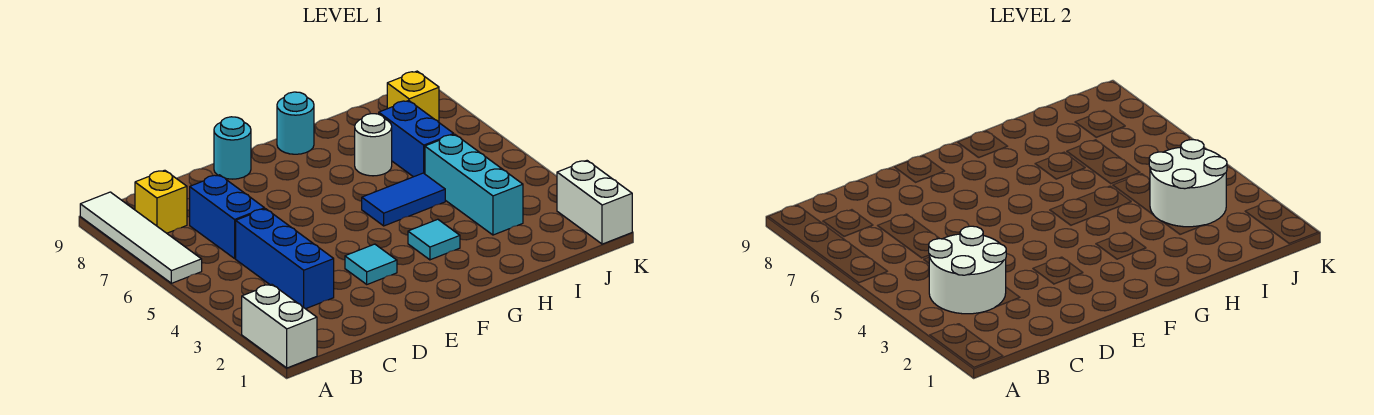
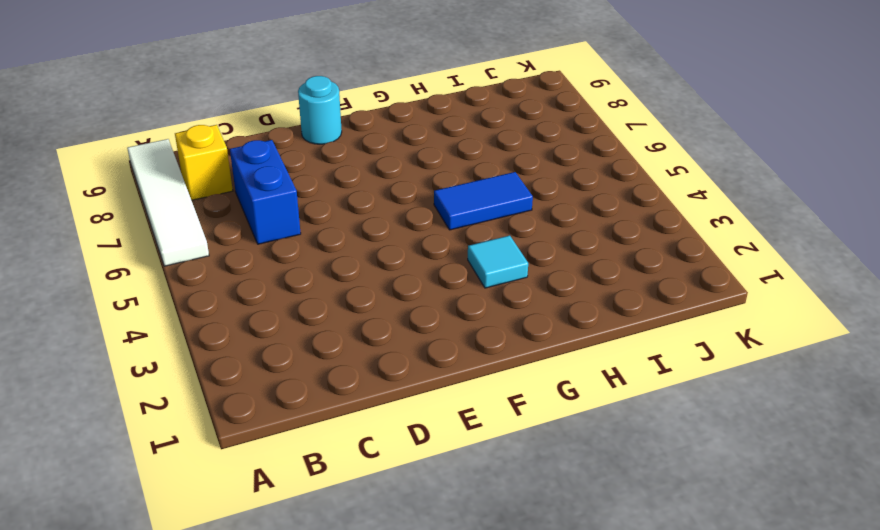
none -> white 1x2 brick [242,284,317,368]
none -> blue 1x3 brick [236,209,334,309]
none -> cyan 1x1 tile [345,244,397,284]

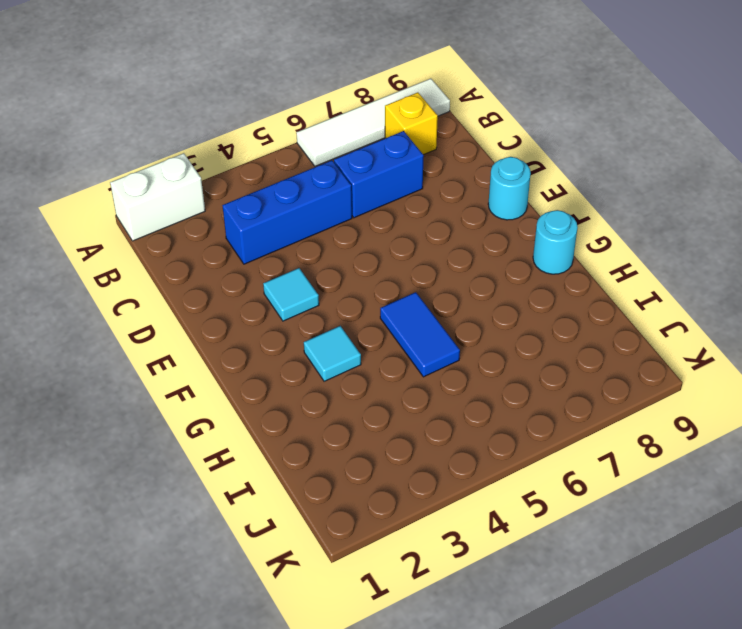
none -> white 1x1 round brick [355,114,392,176]
none -> cyan 1x3 brick [425,134,523,235]
none -> blue 1x2 brick [379,100,454,177]

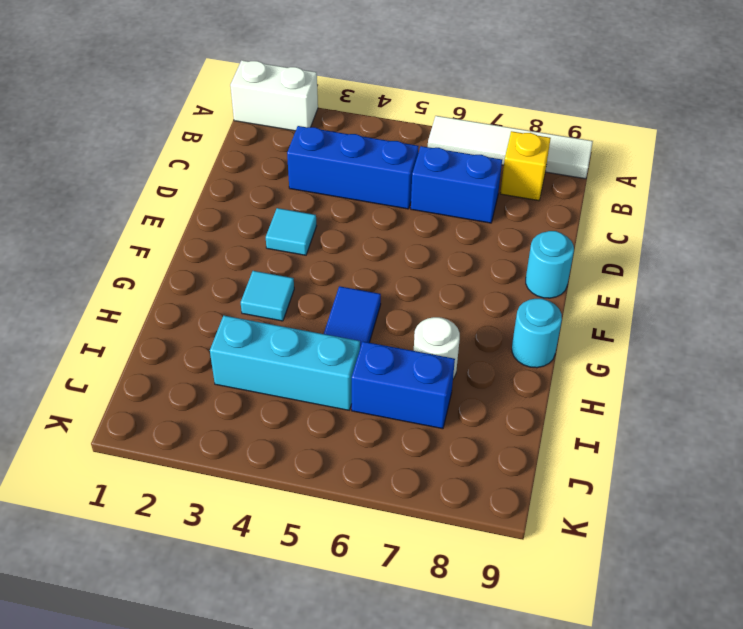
none -> yellow 1x1 brick [387,71,439,122]
none -> white 1x2 brick [557,161,632,244]
none -> white 2x2 round brick [929,226,1006,314]

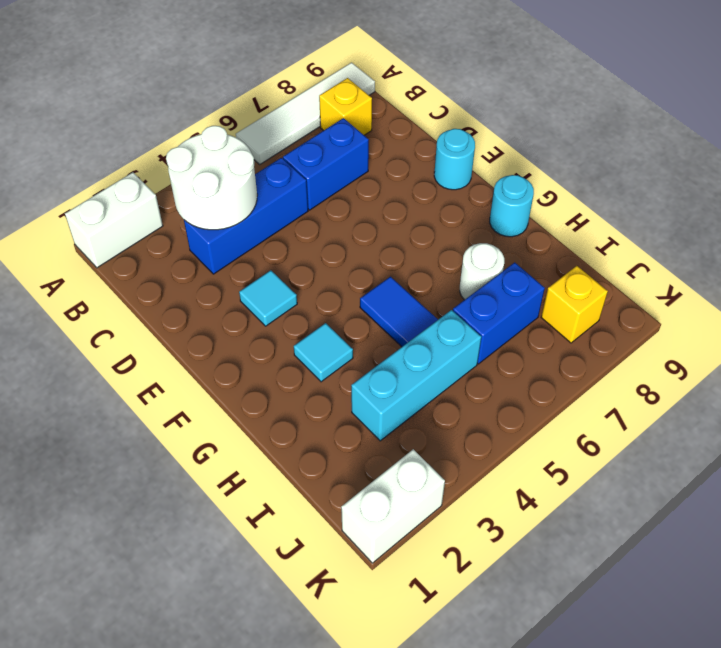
none -> white 2x2 round brick [1149,140,1227,227]

